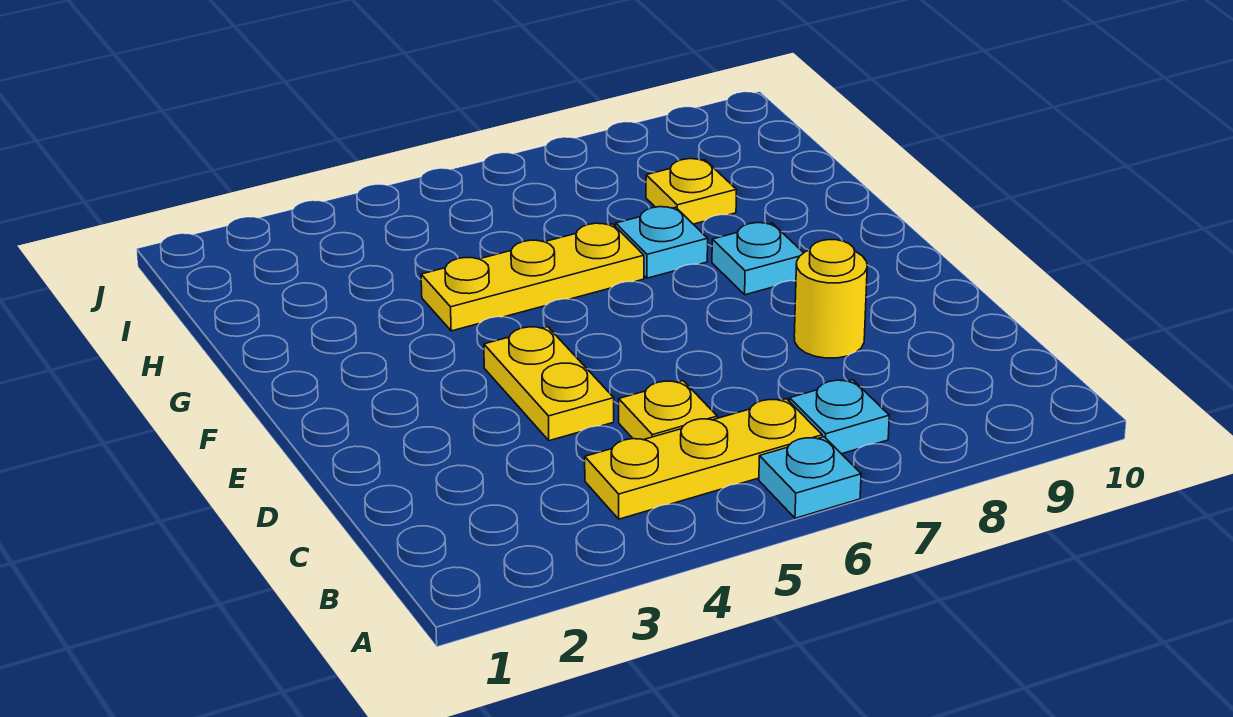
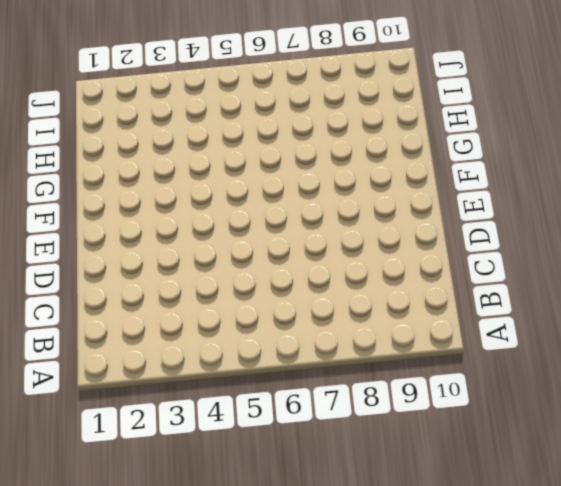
none -> cyan 1x1 plate [759,437,861,518]
none -> yellow 1x3 plate [585,399,822,519]

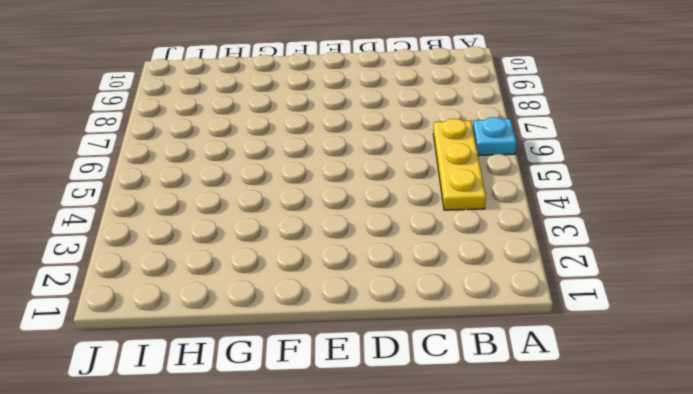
none -> cyan 1x1 plate [790,380,889,454]
none -> yellow 1x1 plate [619,381,717,440]

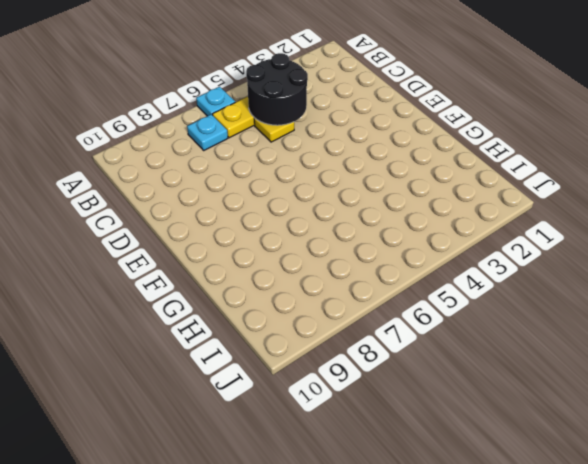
black 2x2 round brick [246,53,308,125] -> none
none -> yellow 1x2 plate [484,327,614,441]
none -> yellow 1x1 round brick [794,240,867,358]

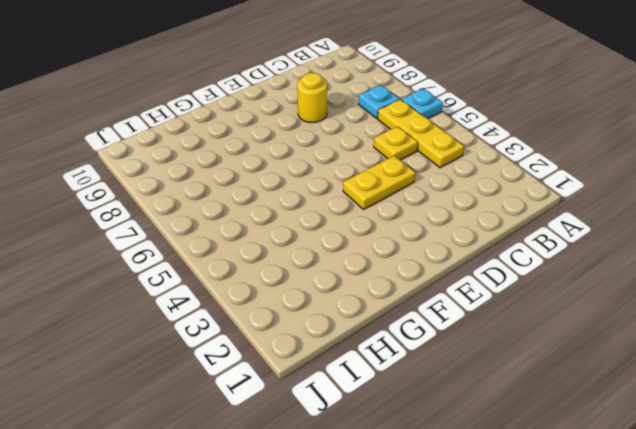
none -> cyan 1x1 plate [712,223,803,295]
none -> yellow 1x3 plate [421,223,644,331]

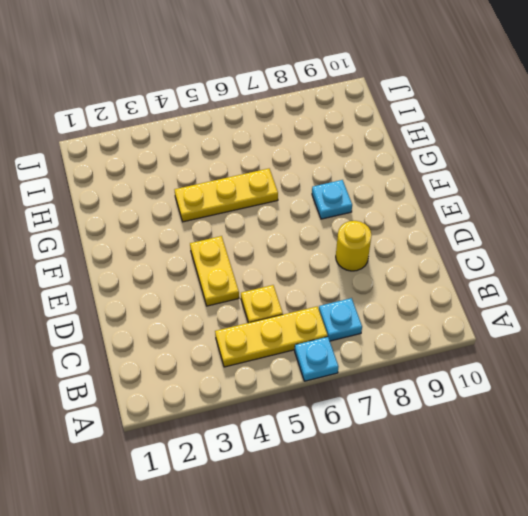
none -> cyan 1x1 plate [616,207,708,278]
none -> yellow 1x1 plate [646,159,736,224]

